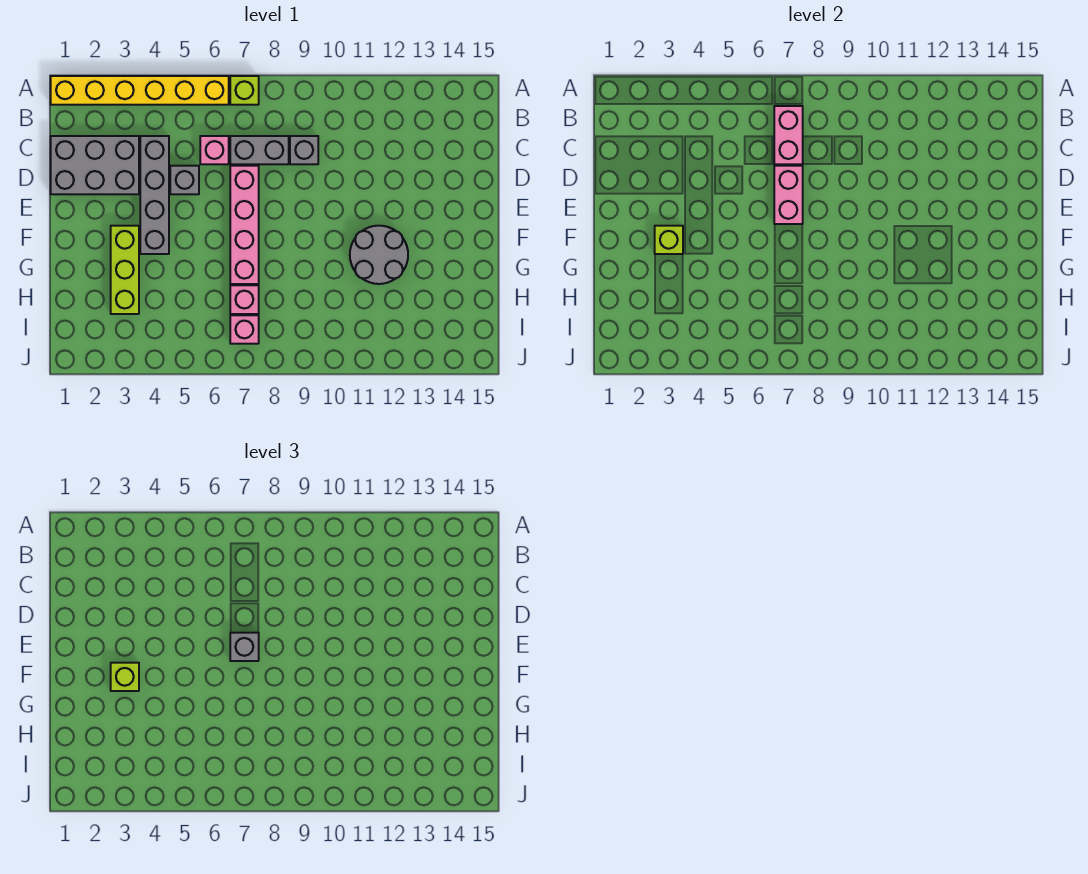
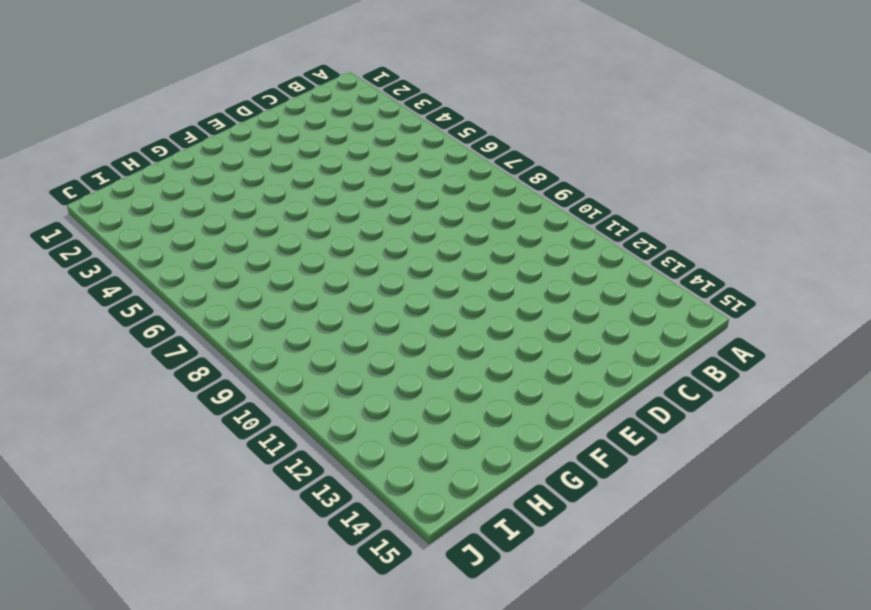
none -> yellow 1x6 brick [51,76,229,105]
none -> lime 1x1 brick [230,76,259,105]
none -> grey 2x3 brick [51,136,139,194]

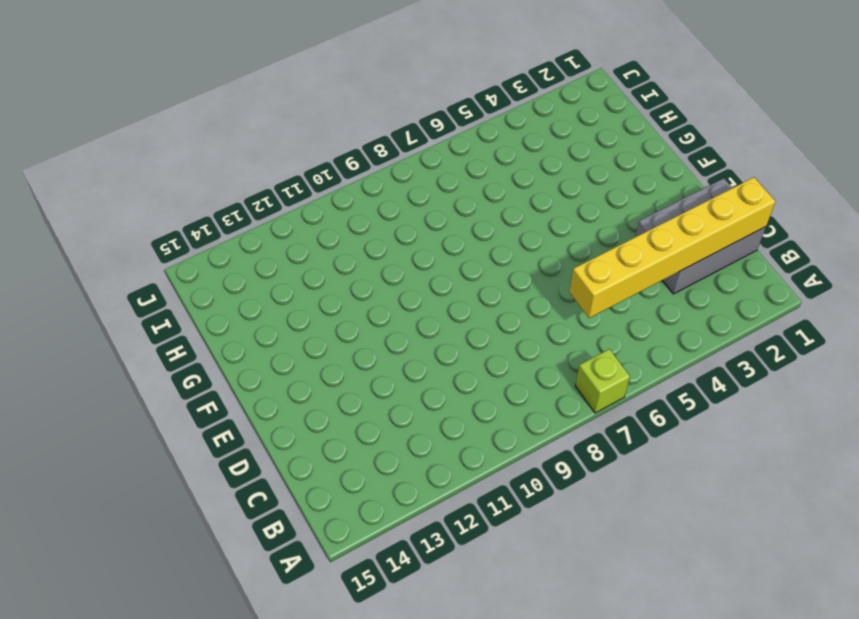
yellow 1x6 brick [569,177,776,318] -> yellow 1x6 brick moved to [51,76,229,105]
none -> grey 1x4 brick [140,136,169,254]
none -> pink 1x1 brick [200,136,229,164]
none -> grey 1x2 brick [230,136,289,164]

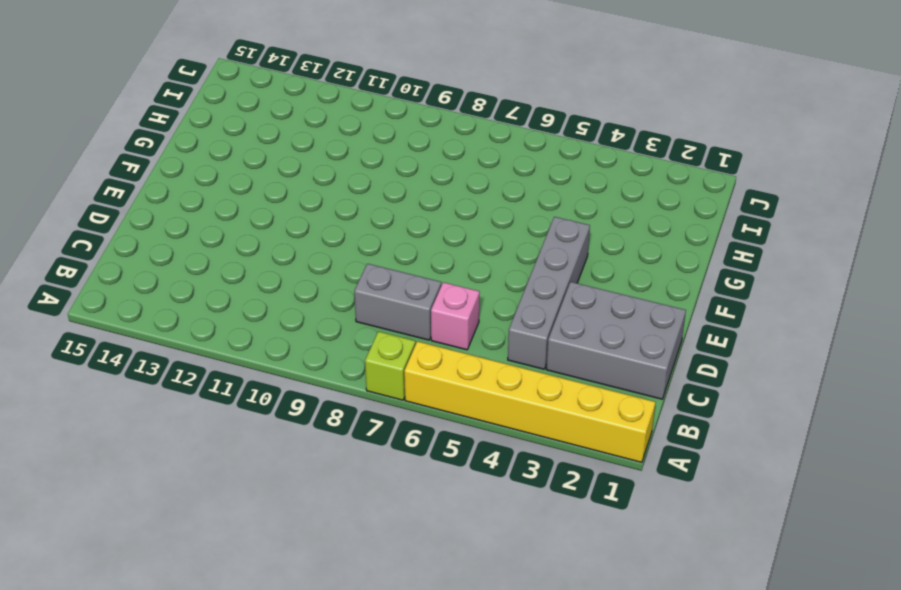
none -> grey 1x1 brick [290,136,318,164]
none -> grey 1x1 brick [170,166,199,194]
none -> pink 1x4 brick [230,166,259,284]

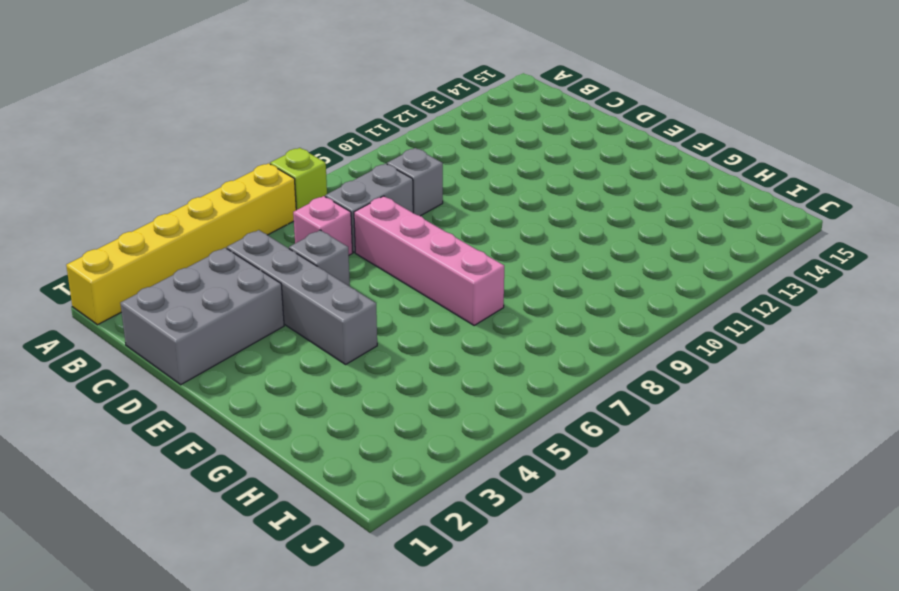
none -> lime 1x3 brick [111,226,139,314]
none -> grey 2x2 round brick [350,226,408,284]
none -> pink 1x1 brick [230,285,259,314]

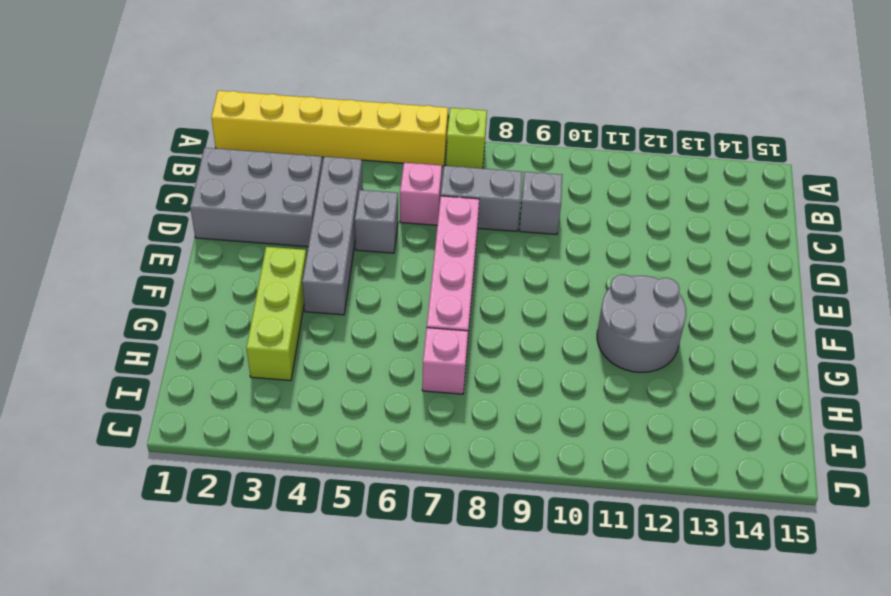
none -> pink 1x1 brick [230,315,259,344]
none -> pink 1x2 brick [774,106,803,164]
none -> pink 1x2 brick [774,166,803,224]

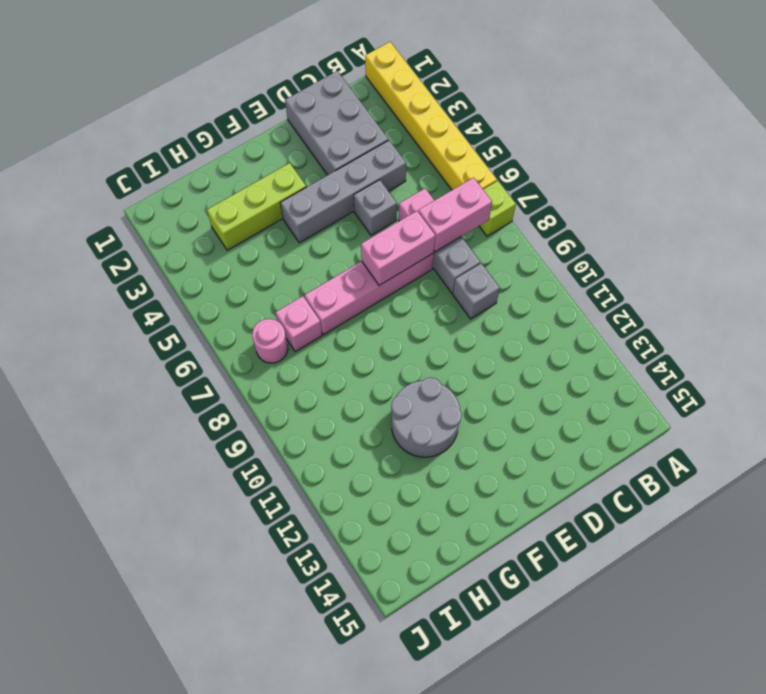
pink 1x1 round brick [252,319,288,363] -> pink 1x1 brick [230,315,259,344]
none -> lime 1x1 brick [655,226,683,254]
none -> grey 1x1 brick [230,633,259,661]
none -> lime 1x1 brick [111,663,139,691]

